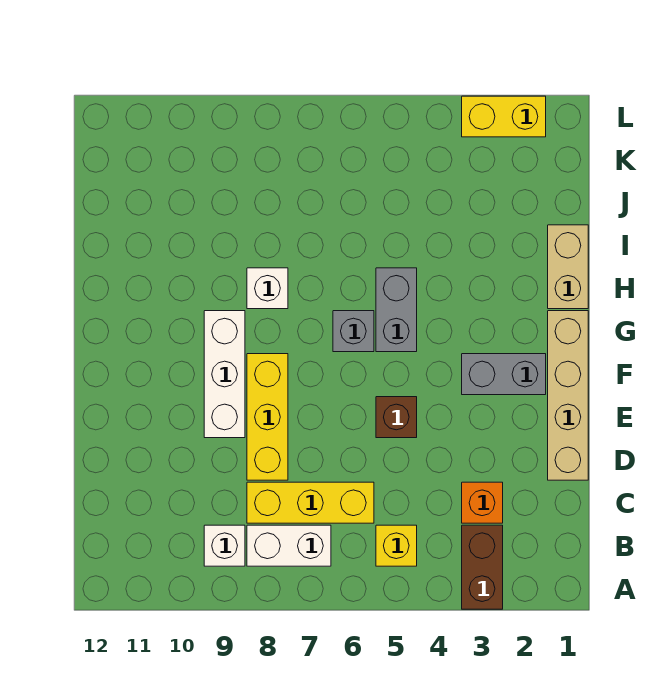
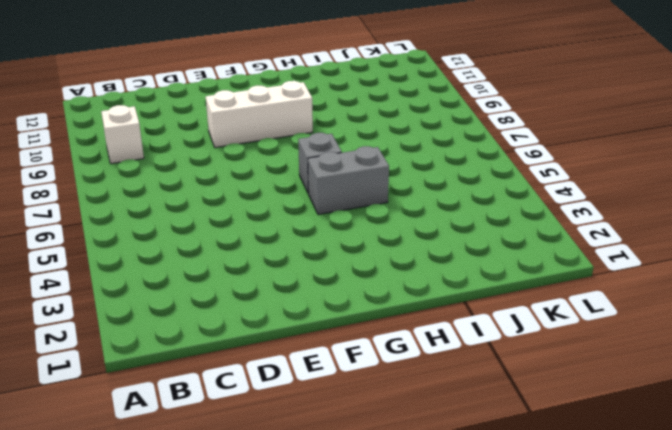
none -> brown 1x2 brick [462,525,503,609]
none -> yellow 1x1 brick [376,525,417,566]
none -> white 1x2 brick [247,525,331,566]

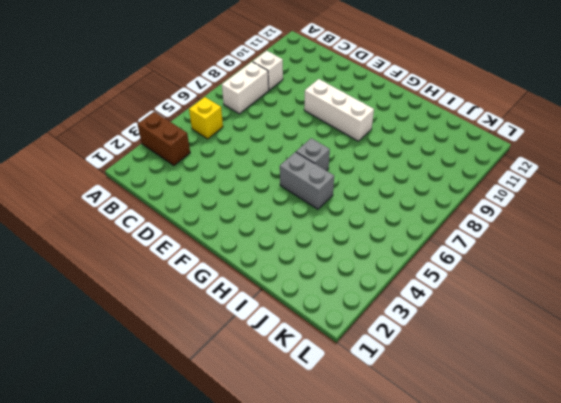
none -> orange 1x1 brick [462,482,503,523]
none -> yellow 1x3 brick [247,482,374,523]
none -> tan 1x4 brick [548,311,588,480]

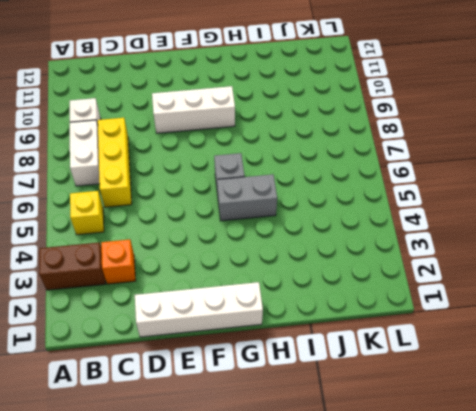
white 1x4 brick [135,282,263,337] -> tan 1x4 brick [548,311,588,480]
none -> yellow 1x3 brick [247,354,288,480]
none -> brown 1x1 brick [376,397,417,438]
none -> grey 1x2 brick [462,354,546,395]

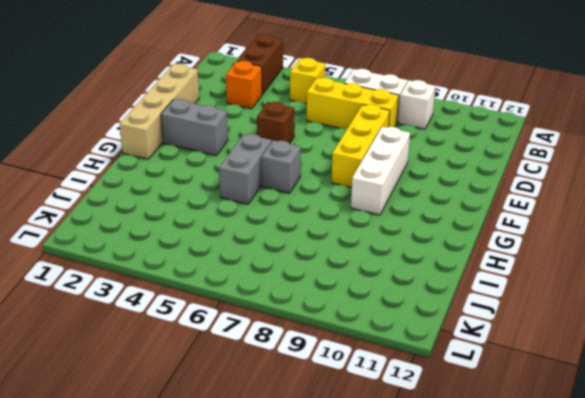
none -> tan 1x2 brick [548,225,588,309]
none -> white 1x1 brick [247,268,288,309]
none -> yellow 1x2 brick [462,96,546,137]

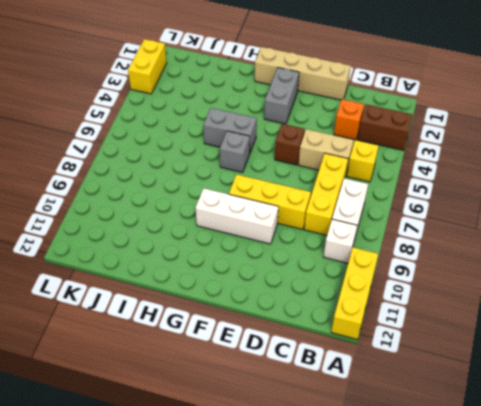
yellow 1x3 brick [331,247,378,339] -> none
tan 1x2 brick [299,129,354,173] -> tan 1x2 brick moved to [548,225,588,309]
none -> white 1x1 brick [247,268,288,309]

